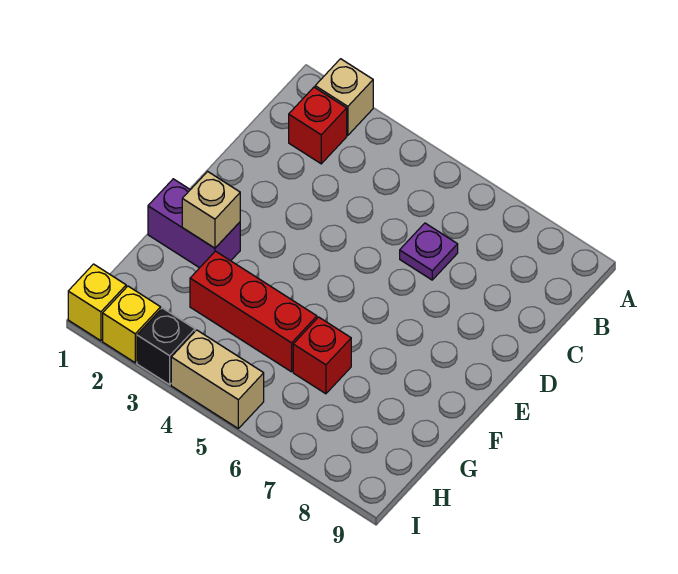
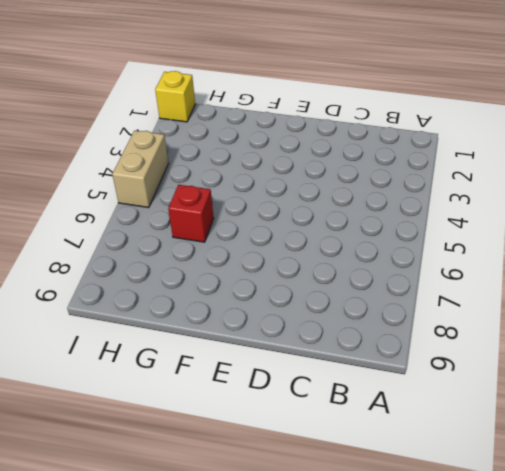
none -> tan 1x1 brick [315,59,373,135]
none -> red 1x1 brick [289,87,347,164]

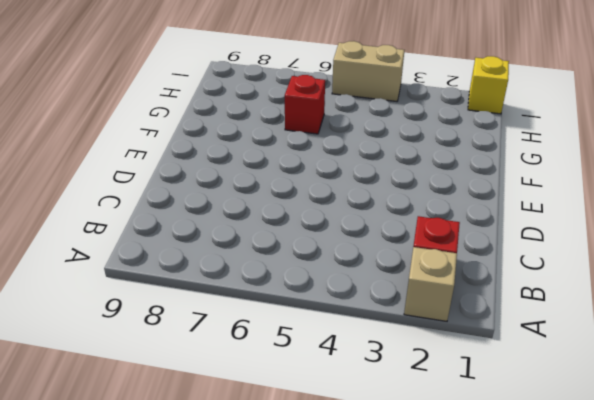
none -> purple 1x1 plate [400,223,458,280]
none -> purple 1x2 brick [148,179,240,268]

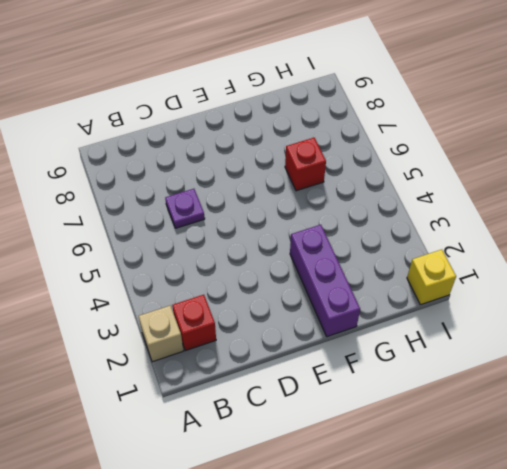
purple 1x3 brick [290,225,360,337] -> purple 1x2 brick [148,179,240,268]
none -> red 1x3 brick [190,251,317,372]
none -> yellow 1x1 brick [103,286,161,363]

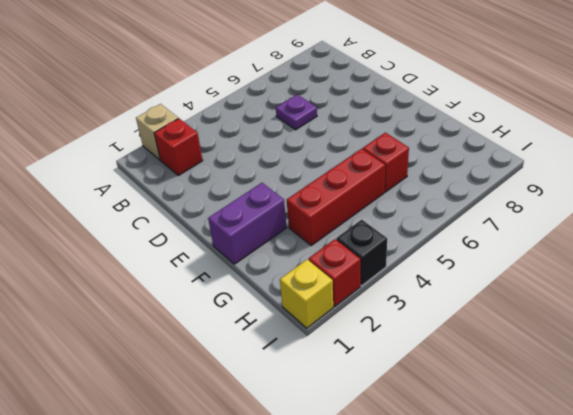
red 1x1 brick [309,239,360,306] -> yellow 1x1 brick [103,286,161,363]
none -> tan 1x2 brick [171,330,264,428]
none -> tan 1x1 brick [182,171,240,248]

